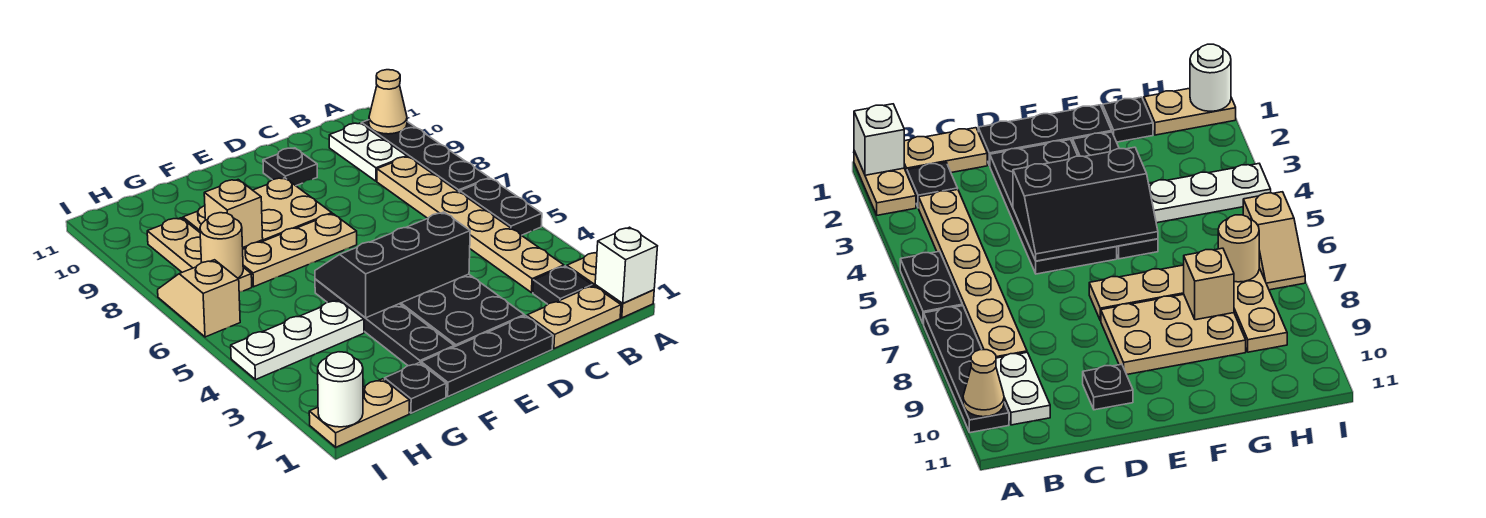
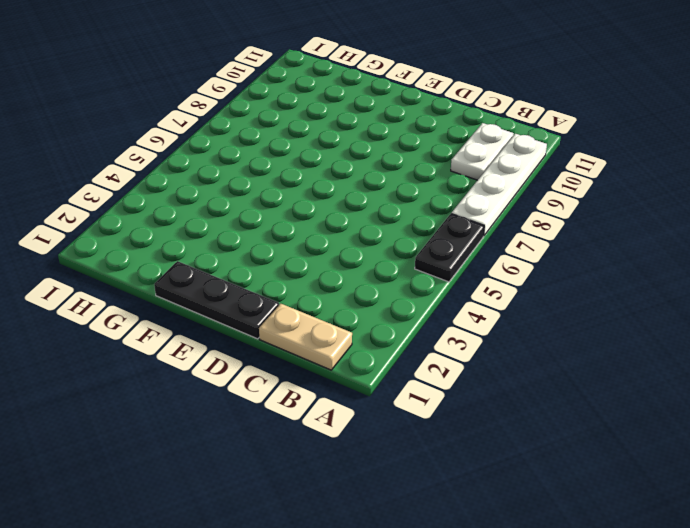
white 1x4 plate [451,134,547,236] -> black 1x4 plate [361,120,489,192]
none -> tan 1x2 plate [567,252,654,318]
none -> black 1x1 plate [533,266,592,304]
none -> tan 1x6 plate [377,157,564,293]

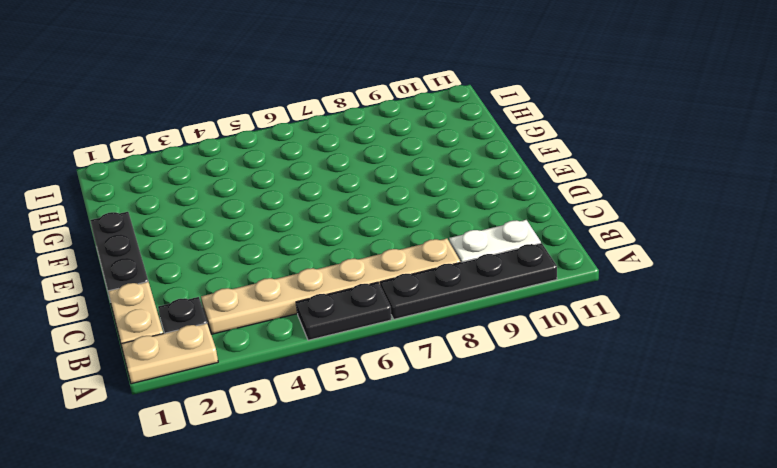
none -> black 2x4 plate [400,274,524,347]
none -> black 1x1 plate [263,148,317,186]
none -> tan 1x3 plate [243,214,357,287]

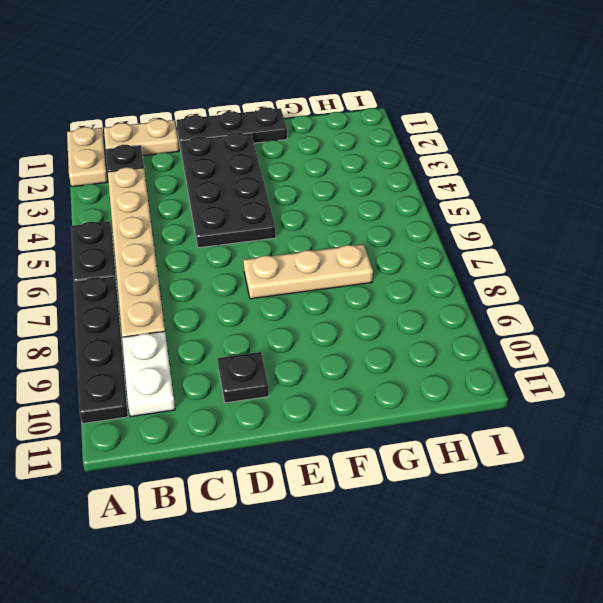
none -> tan 2x3 plate [183,178,332,249]
none -> black 1x4 plate [315,279,454,366]
none -> black 1x1 plate [385,363,446,413]

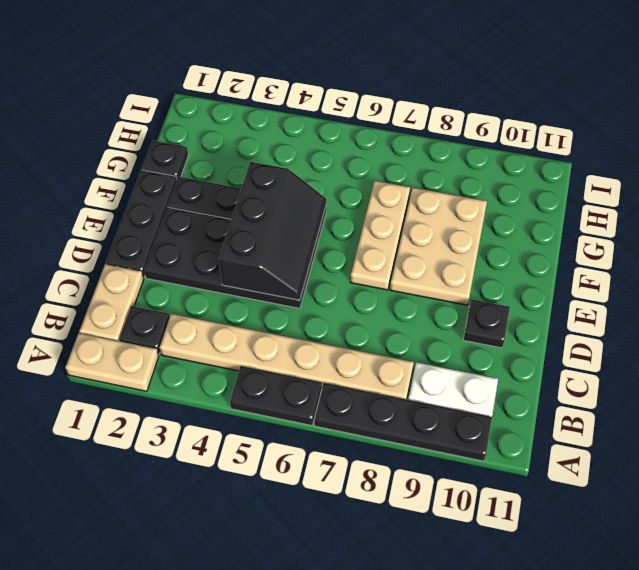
none -> white 1x3 plate [231,300,364,379]
none -> tan 1x2 plate [309,379,409,447]
none -> tan 1x3 plate [147,218,252,292]

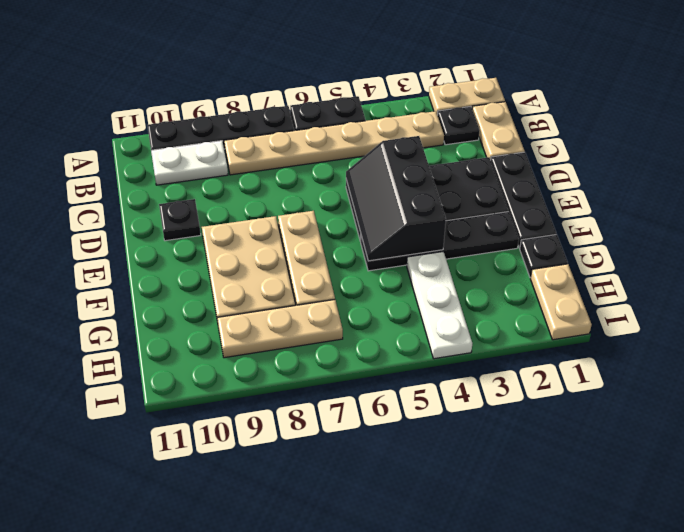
none -> tan 1x2 slope [158,260,240,337]
none -> white 1x1 brick [595,227,657,303]
none -> tan 1x1 cone [369,70,407,134]

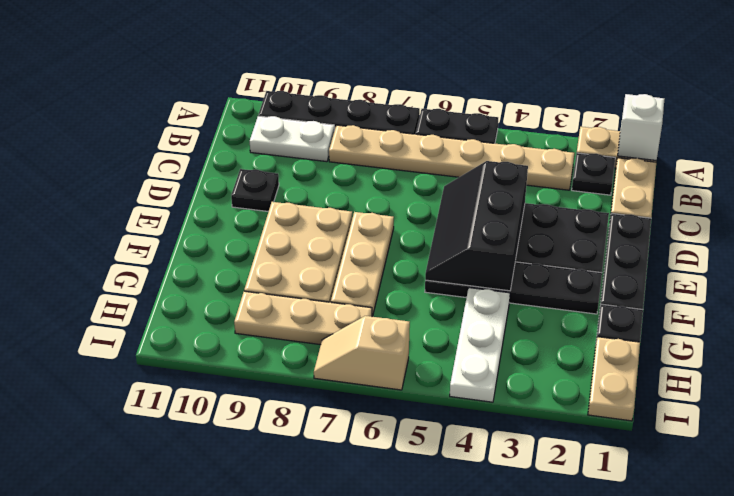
none -> tan 1x1 cone [369,70,407,134]
none -> tan 1x1 brick [204,180,263,247]
none -> tan 1x1 round brick [200,213,243,278]

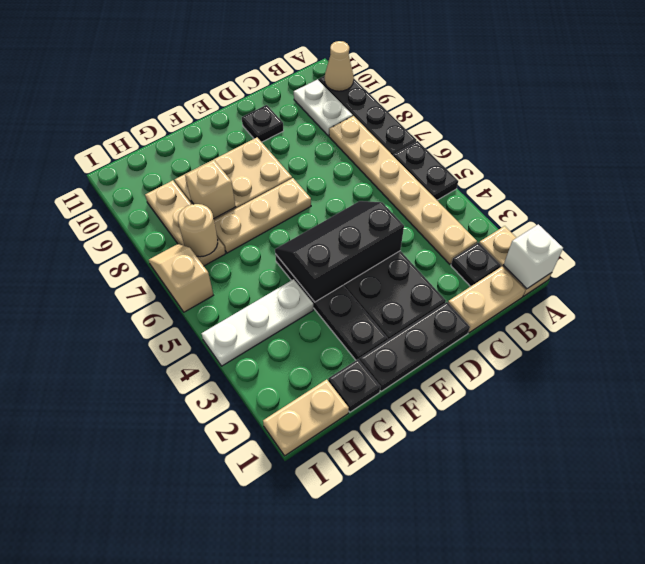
none -> white 1x1 round brick [318,352,363,427]

